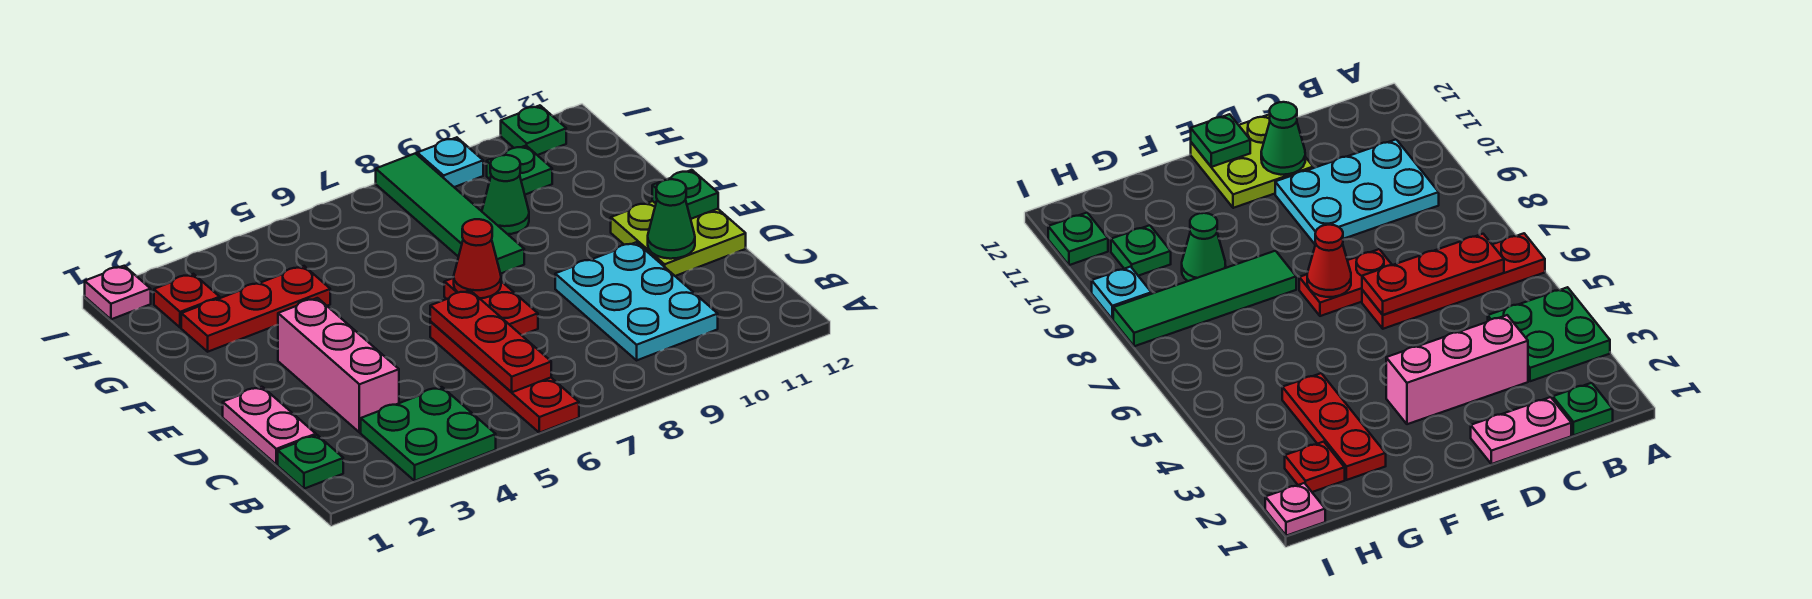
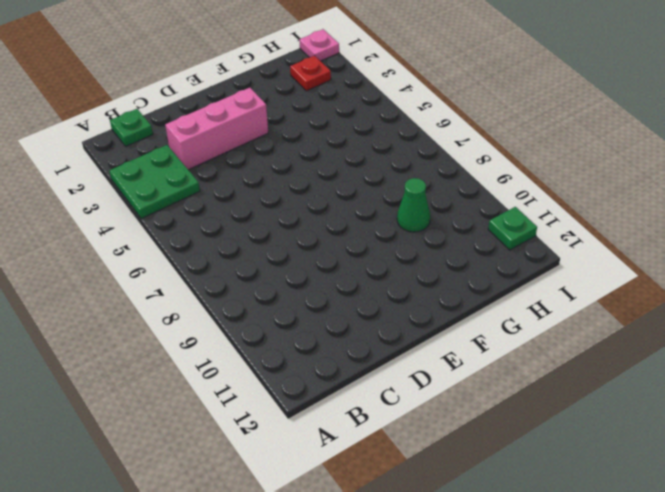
none -> red 1x4 plate [430,322,579,433]
none -> cyan 2x3 plate [555,242,718,360]
none -> pink 1x2 plate [223,387,316,465]

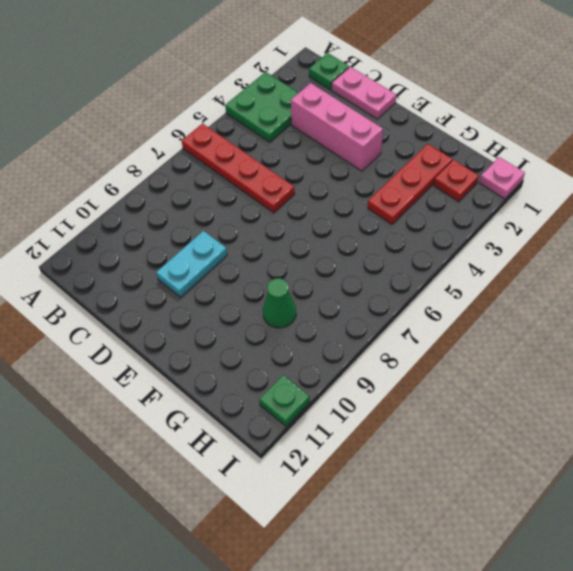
cyan 1x2 plate [156,231,227,297] -> cyan 2x3 plate [555,242,718,360]
none -> red 1x2 plate [444,278,538,335]
none -> lime 2x2 plate [611,201,746,276]
none -> green 1x4 tile [376,153,524,274]

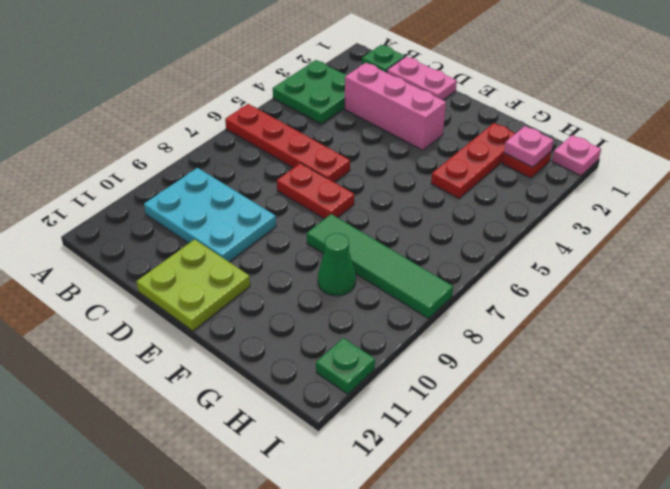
pink 1x1 plate [504,126,554,167] -> none
none -> green 1x1 plate [487,146,552,195]
none -> cyan 1x1 plate [417,137,483,187]
none -> red 1x3 plate [430,290,551,392]

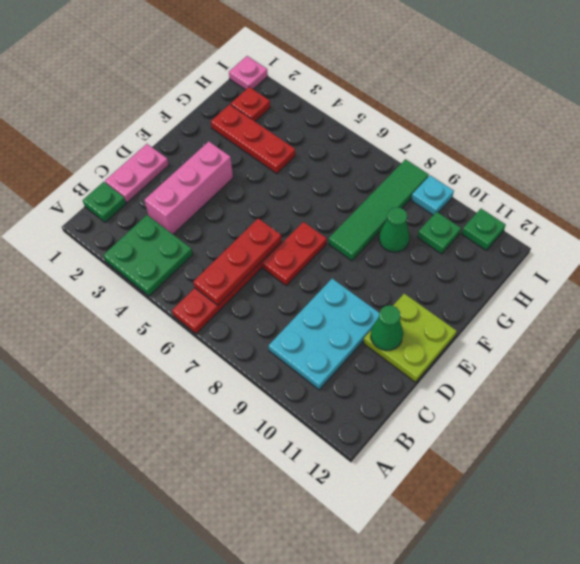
none -> red 1x1 cone [454,219,501,298]
none -> green 1x1 plate [652,170,718,219]

